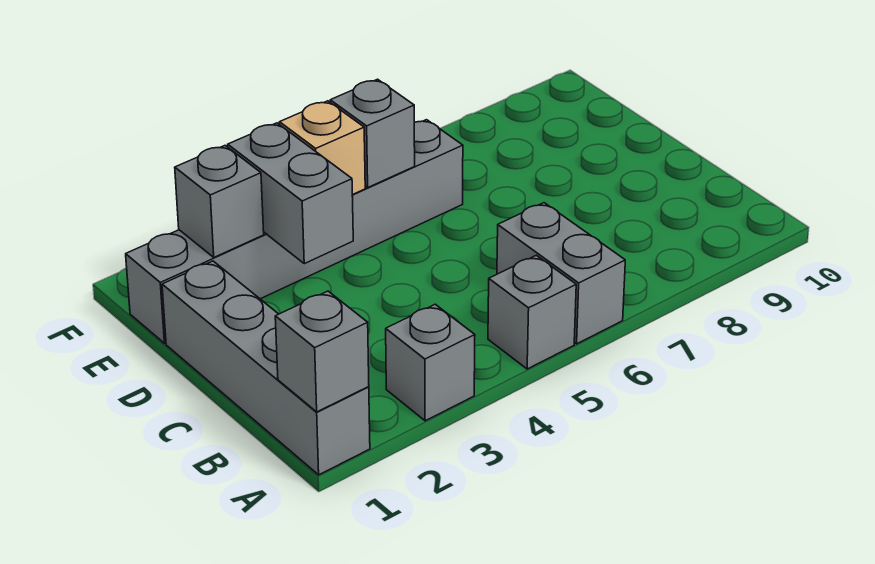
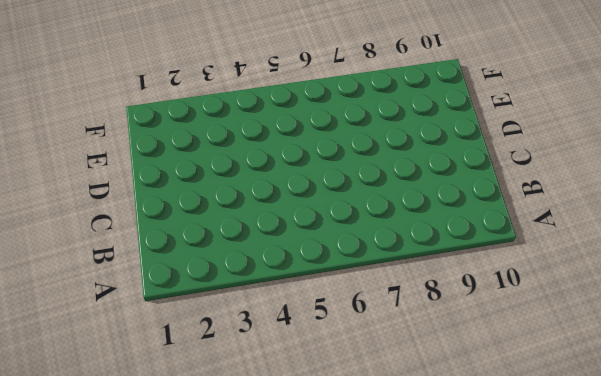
none -> grey 1x4 brick [162,261,370,475]
none -> grey 1x1 brick [386,304,475,421]

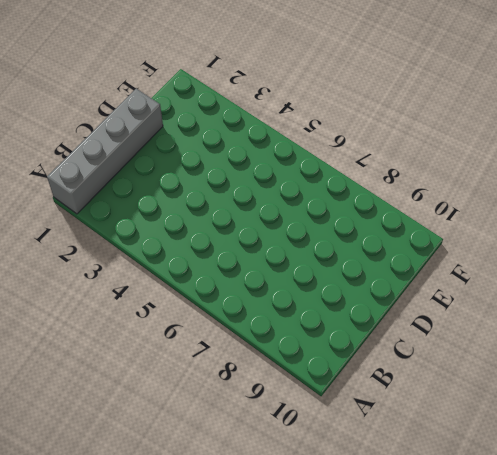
none -> grey 1x1 brick [386,304,475,421]
none -> grey 1x1 brick [488,255,576,369]

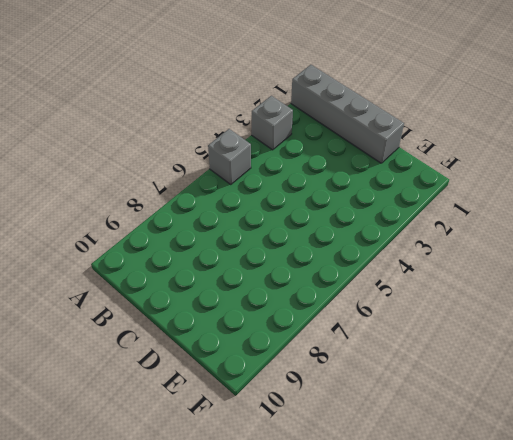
none -> grey 1x2 brick [497,203,625,344]
none -> grey 1x6 brick [126,120,463,343]

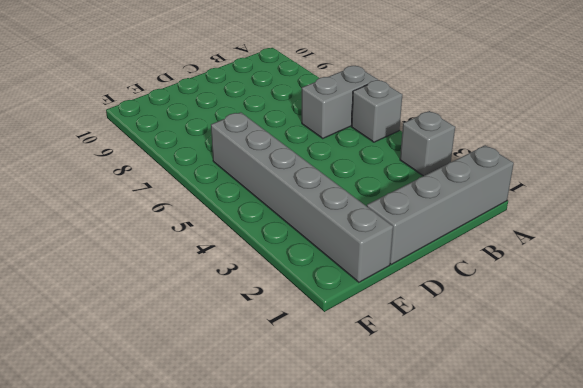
none -> grey 1x1 brick [275,291,369,412]
none -> grey 1x2 brick [228,123,353,264]

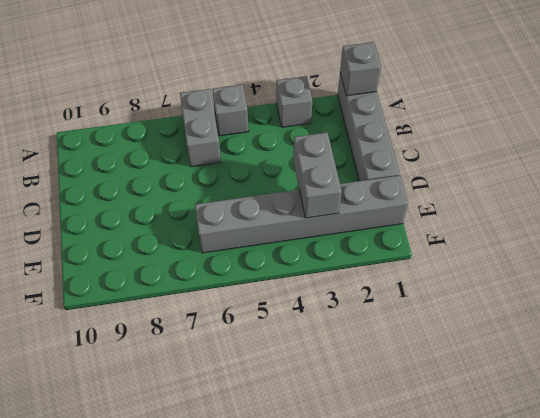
none -> grey 1x1 brick [175,146,264,257]
none -> tan 1x1 brick [280,101,365,195]

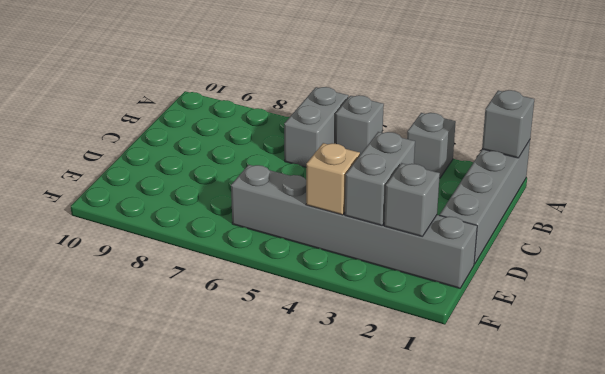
none -> grey 1x1 brick [330,79,415,187]

